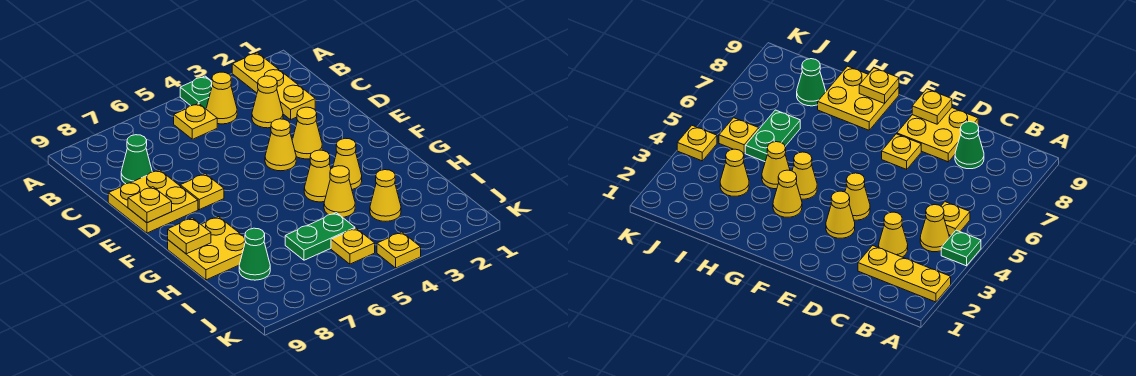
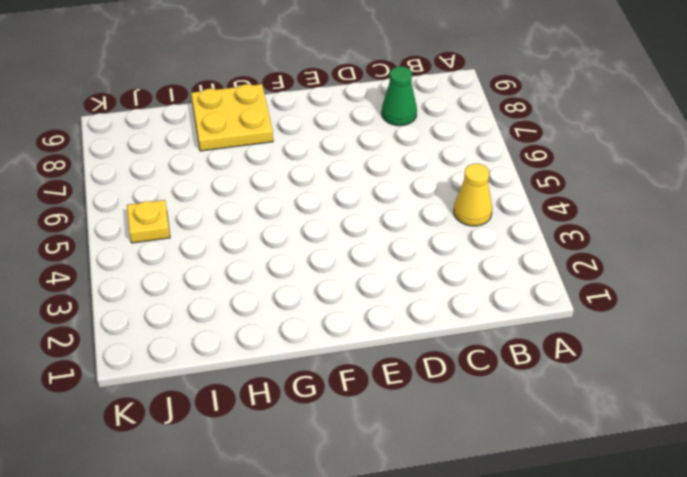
none -> yellow 1x3 plate [232,53,315,120]
none -> green 1x1 plate [180,76,212,109]
none -> yellow 1x1 plate [174,103,217,139]

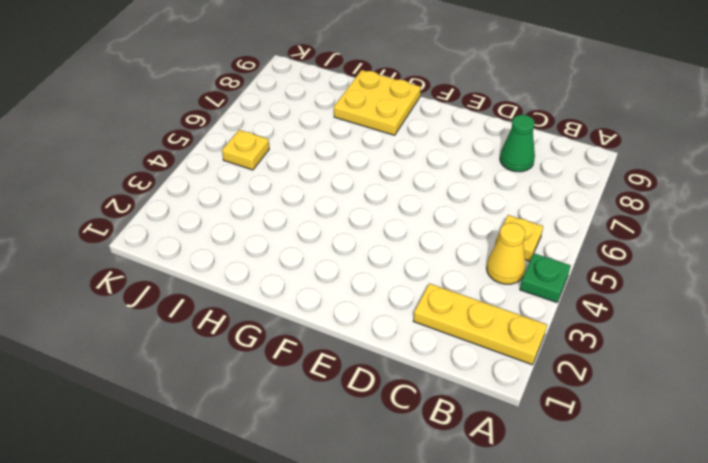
none -> yellow 1x1 cone [252,76,283,128]
none -> yellow 2x2 plate [108,170,198,233]
none -> yellow 1x1 cone [292,107,322,159]

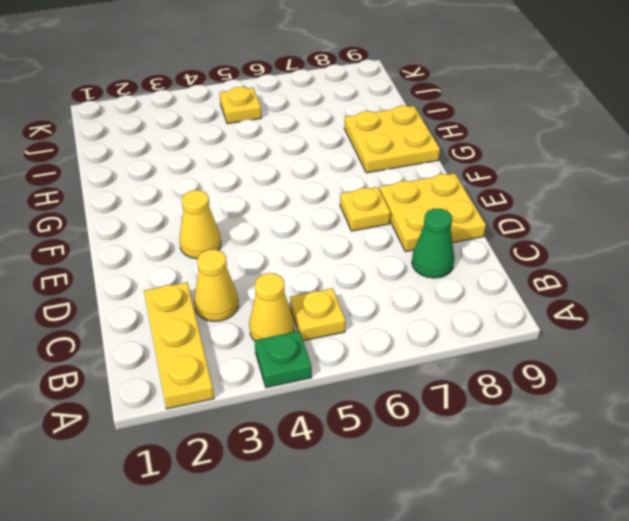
none -> yellow 1x1 cone [265,119,296,171]
none -> yellow 1x1 cone [333,138,362,189]
none -> yellow 1x1 cone [304,150,331,202]

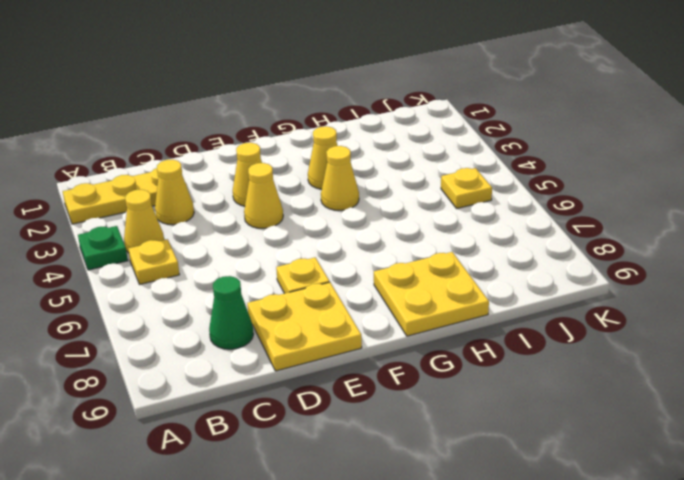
none -> yellow 1x1 cone [324,166,355,217]
none -> yellow 1x1 cone [370,170,401,221]
none -> green 1x2 plate [285,213,355,260]

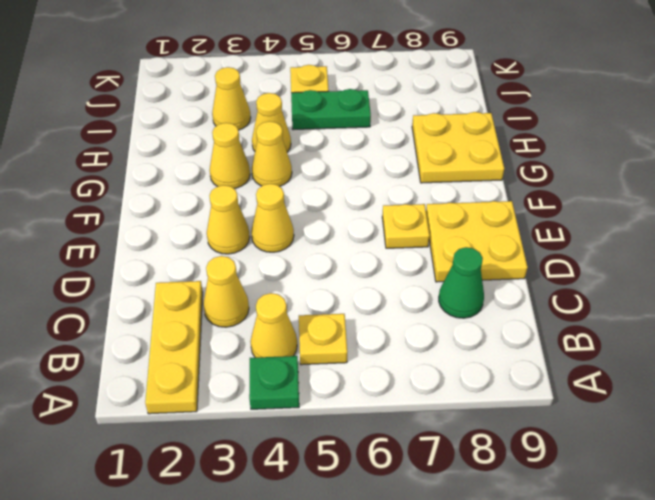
none -> green 1x1 cone [239,228,270,280]
none -> yellow 1x1 plate [377,232,421,268]
none -> yellow 1x1 plate [128,187,172,223]

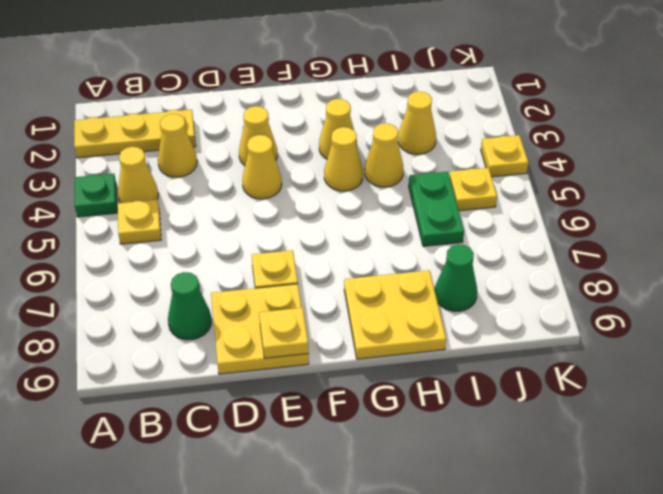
none -> yellow 1x1 plate [168,218,211,254]

